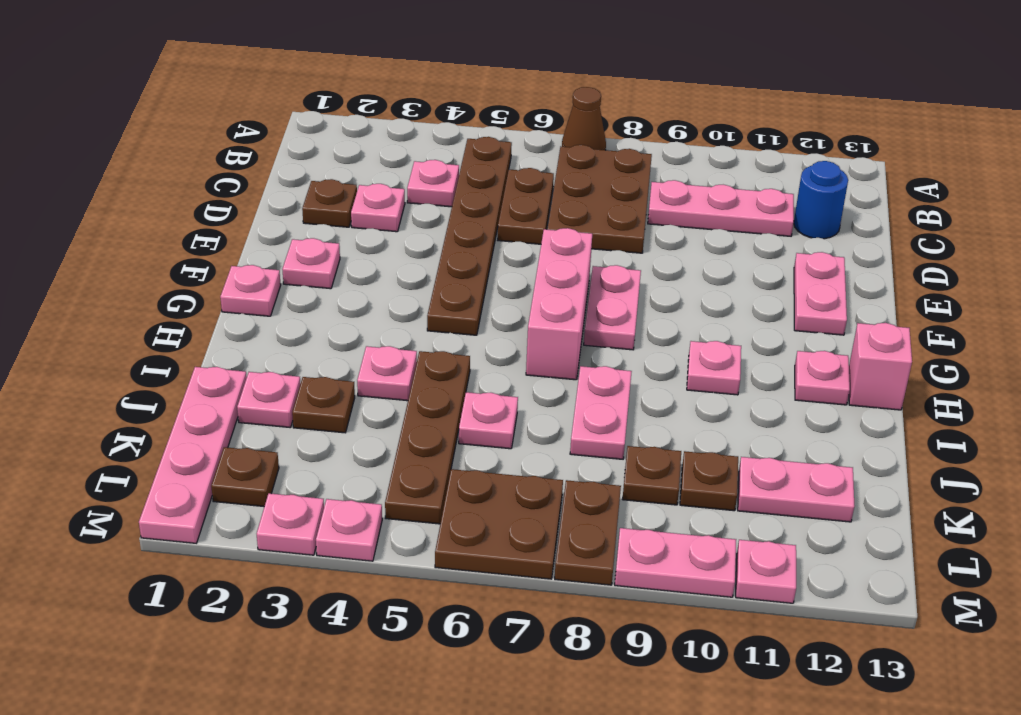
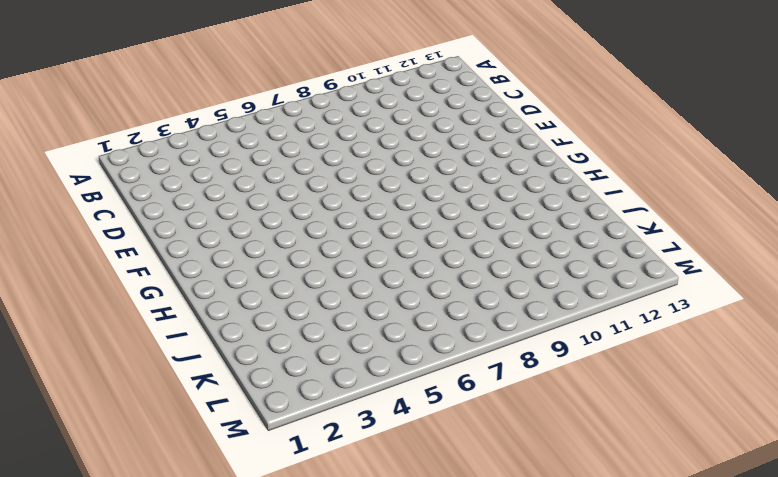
none -> brown 1x1 cone [562,87,606,150]
none -> brown 1x6 plate [427,137,512,335]
none -> brown 2x3 plate [547,145,652,253]
none -> pink 1x1 plate [407,160,459,207]

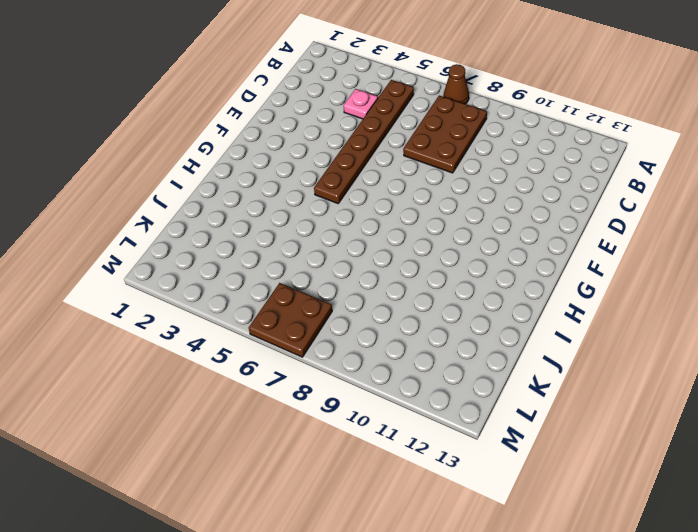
none -> brown 1x2 plate [498,168,554,244]
none -> pink 1x3 plate [648,180,794,236]
none -> blue 1x1 round brick [794,161,848,239]
none -> brown 1x1 plate [302,179,357,227]

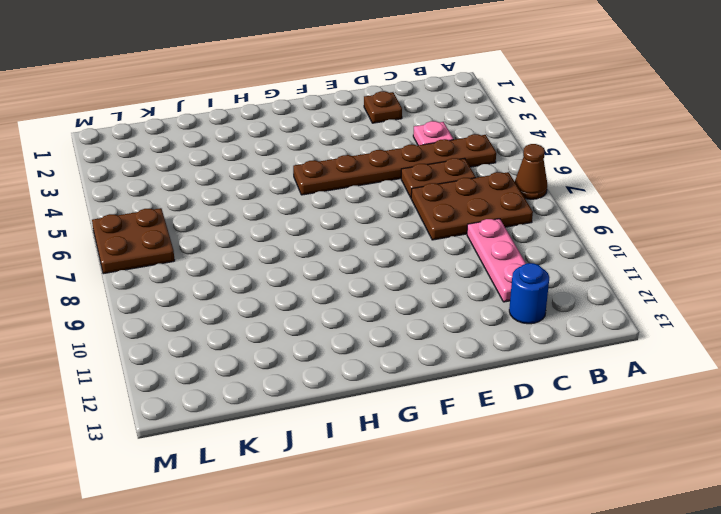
none -> pink 1x1 plate [351,184,405,232]
none -> pink 1x2 plate [794,252,847,335]
none -> pink 1x1 plate [282,238,340,289]
none -> pink 1x3 brick [526,228,592,380]

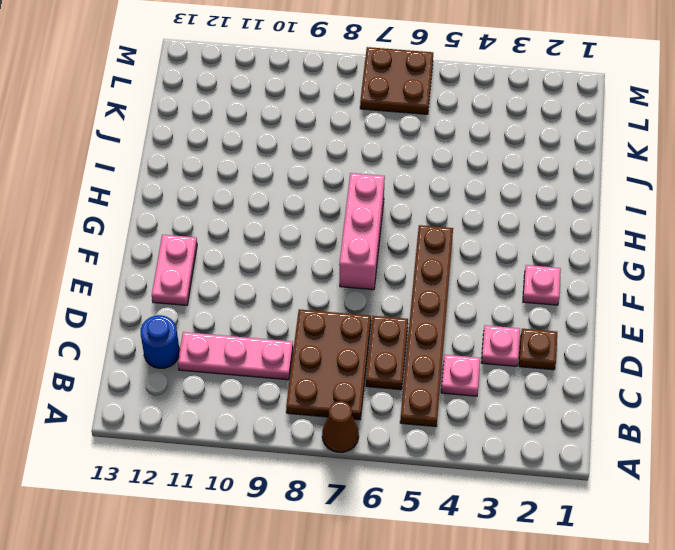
none -> pink 1x2 plate [584,265,641,350]
none -> pink 1x1 plate [220,265,281,316]
none -> pink 1x1 plate [687,341,741,395]
none -> pink 1x1 plate [795,351,850,405]

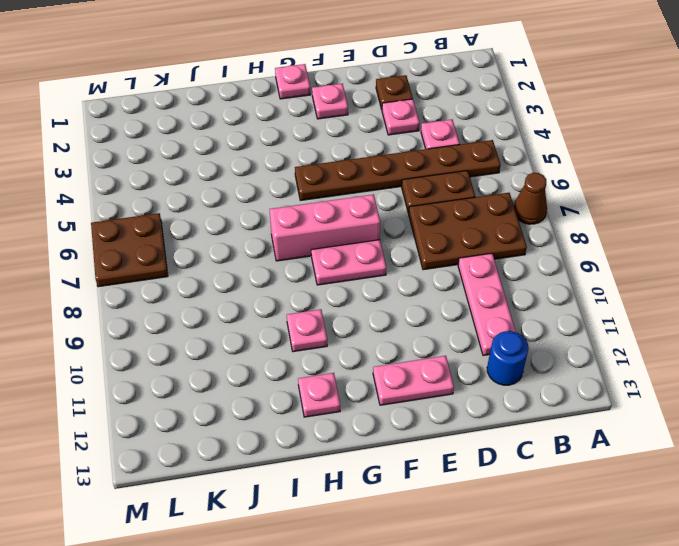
none -> pink 1x1 brick [849,323,912,410]
none -> pink 1x1 plate [357,346,417,401]
none -> brown 1x4 plate [385,351,470,524]
none -> pink 1x2 plate [570,366,632,459]

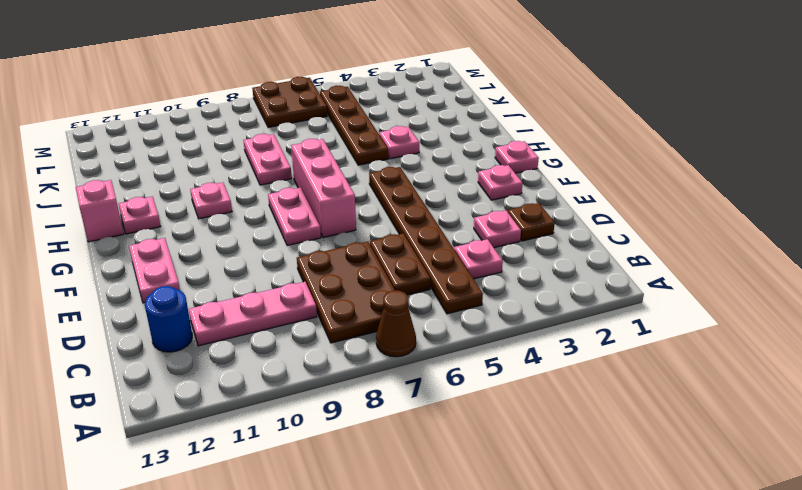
none -> pink 1x4 plate [139,367,247,543]
none -> pink 1x1 plate [237,372,301,428]
none -> brown 1x1 plate [292,377,355,433]
none -> pink 1x1 plate [459,392,518,449]

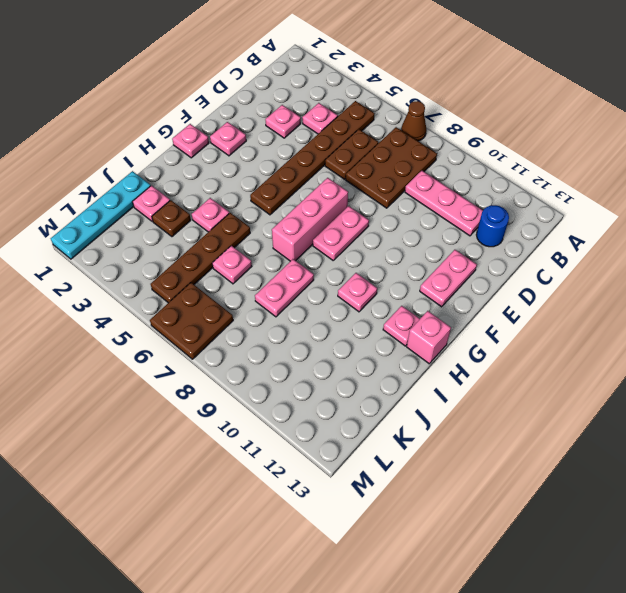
cyan 1x4 plate [51,171,151,259] -> pink 1x4 plate [139,367,247,543]
none -> brown 1x1 plate [302,179,357,227]
none -> brown 1x1 plate [623,446,681,505]
none -> brown 1x1 plate [680,451,738,511]
none -> pink 1x2 plate [738,457,854,522]

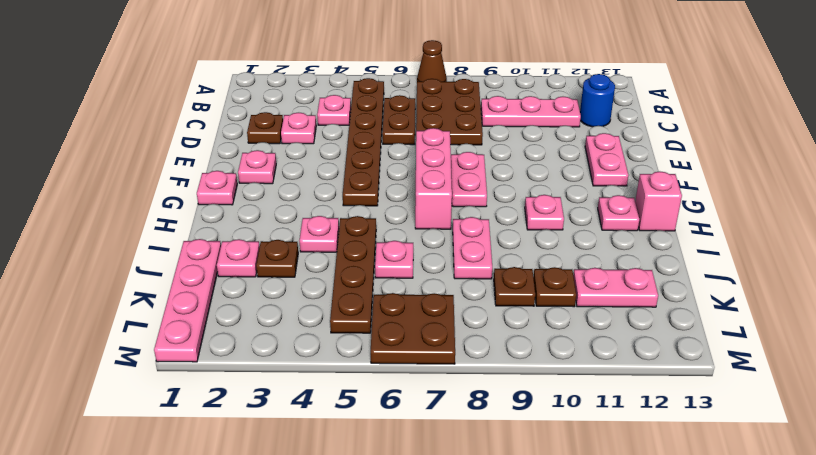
none -> brown 1x1 plate [211,447,279,506]
none -> brown 1x2 plate [555,480,621,585]
none -> pink 1x1 plate [257,493,324,555]
none -> pink 1x1 plate [316,499,382,561]

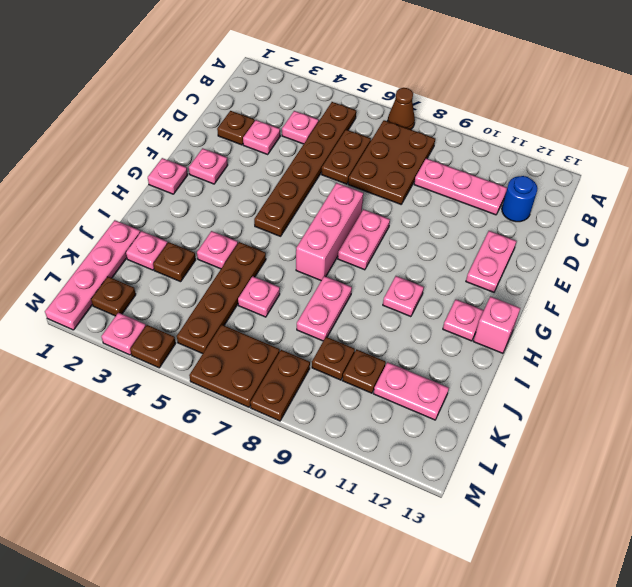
brown 1x1 plate [130,325,176,368] -> pink 1x1 plate [316,499,382,561]
none -> pink 1x2 plate [615,528,736,597]
none -> pink 1x1 plate [736,540,796,603]

